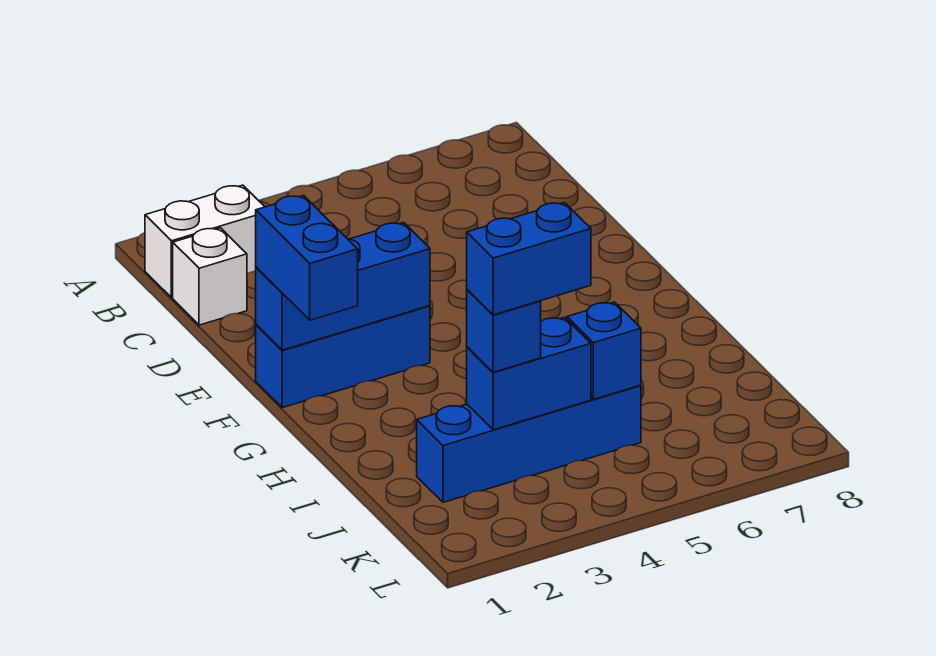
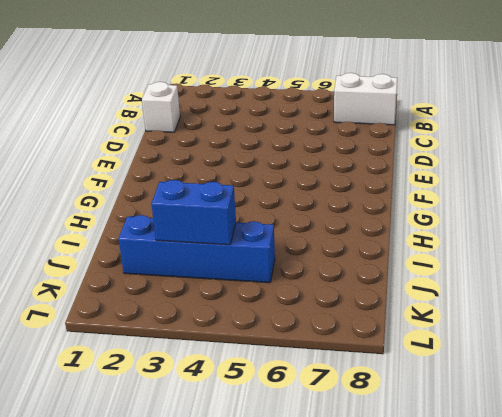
white 1x2 brick [334,73,397,125] -> white 1x2 brick moved to [145,185,265,298]
none -> blue 1x3 brick [256,306,430,408]
none -> blue 1x3 brick [256,223,430,350]

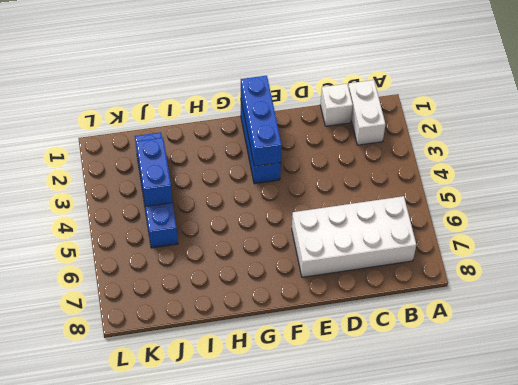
white 2x4 brick [292,196,416,277] -> none
none -> blue 1x1 brick [567,302,641,399]
none -> blue 1x2 brick [256,195,358,320]

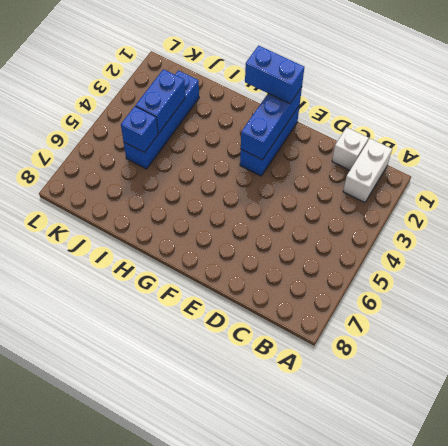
none -> blue 1x1 brick [467,290,541,372]
none -> blue 1x2 brick [467,203,591,315]

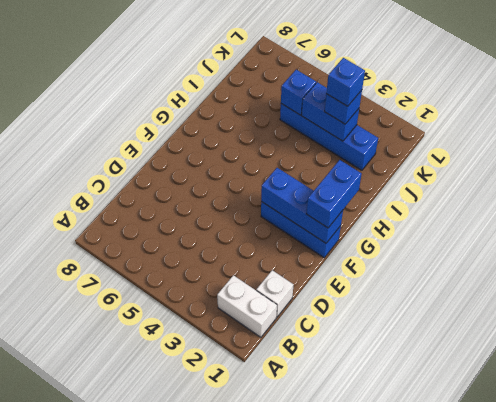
blue 1x1 brick [326,58,365,106] -> blue 1x2 brick [467,203,591,315]

